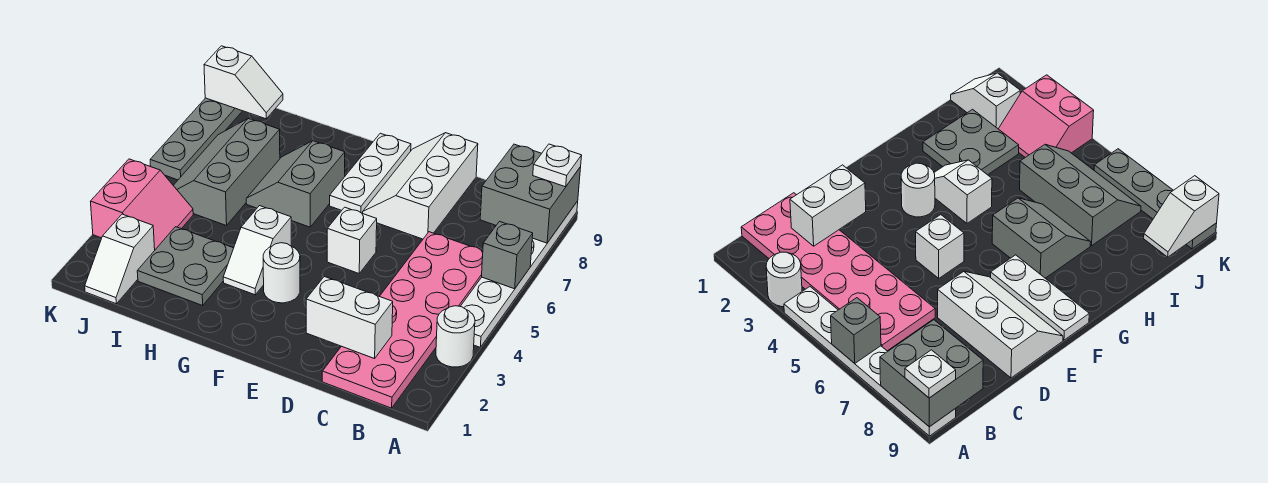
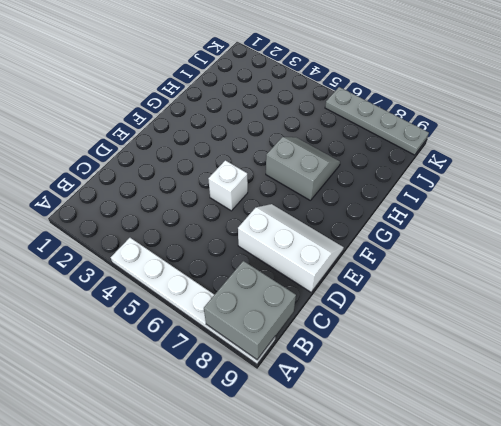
none -> white 1x1 round brick [436,306,475,367]
none -> pink 2x6 plate [322,232,483,408]
none -> white 1x1 round brick [263,243,300,303]

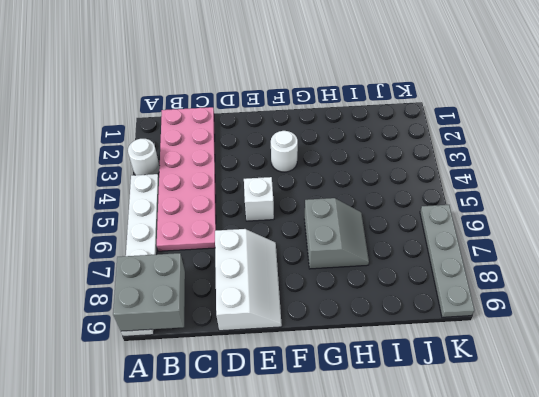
none -> white 1x3 plate [330,133,411,213]
none -> white 1x2 slope [223,206,291,295]
none -> grey 2x2 plate [137,227,234,305]

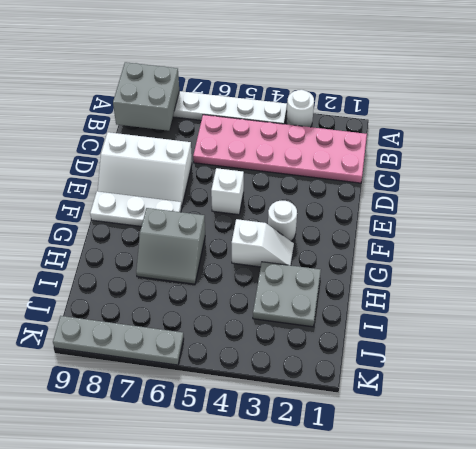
none -> grey 2x3 slope [173,119,280,226]
none -> white 1x2 slope [85,214,155,304]
none -> pink 2x2 slope [90,159,193,250]

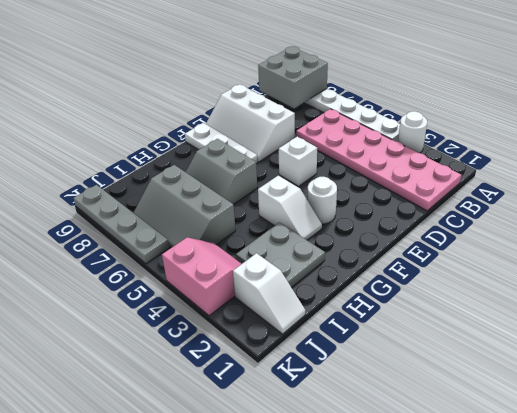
none -> grey 1x1 brick [482,222,533,289]
none -> white 1x2 brick [306,277,393,359]
none -> white 1x2 slope [204,46,283,119]

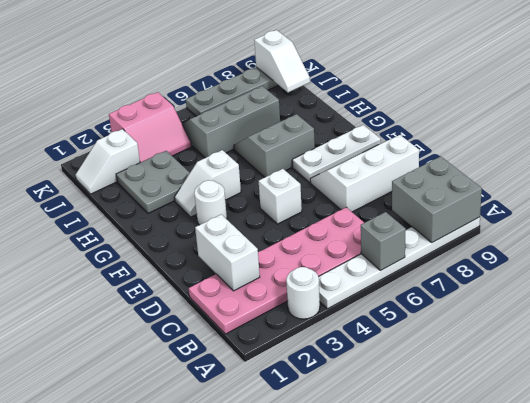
none -> white 1x1 plate [533,144,582,187]

